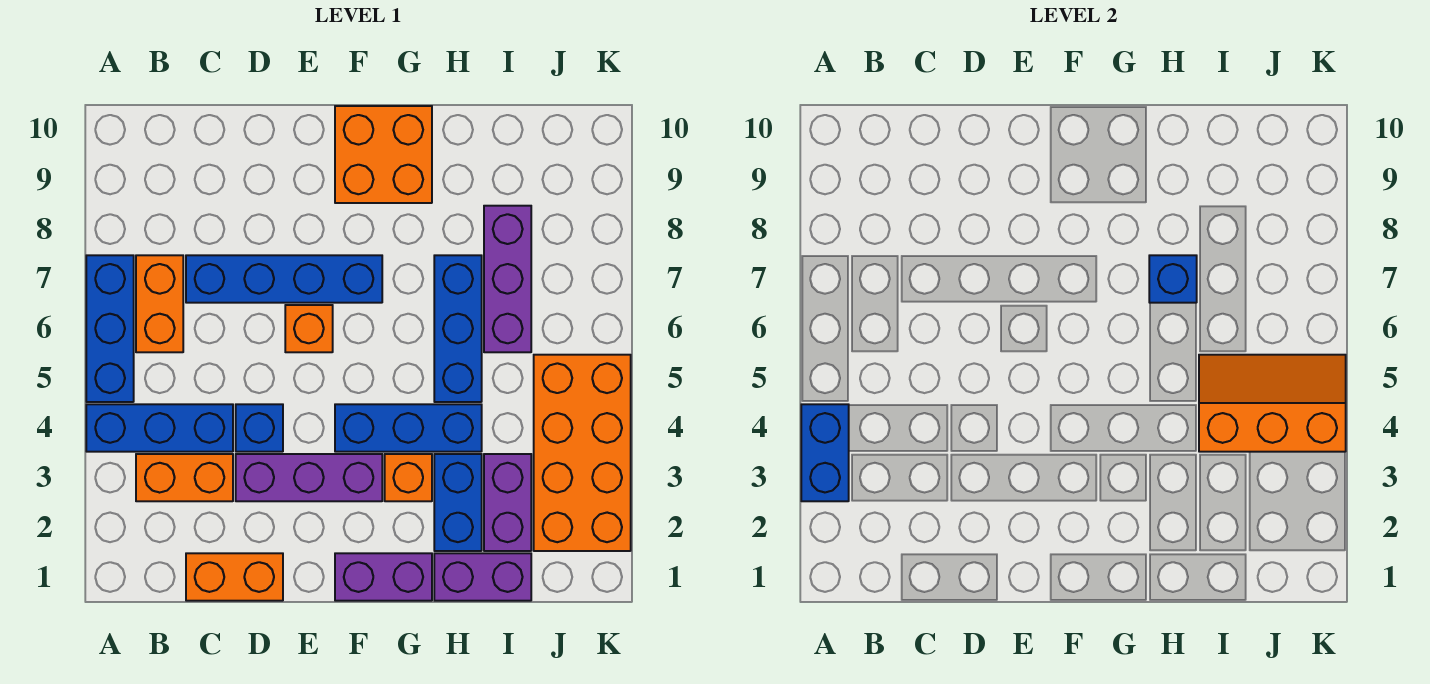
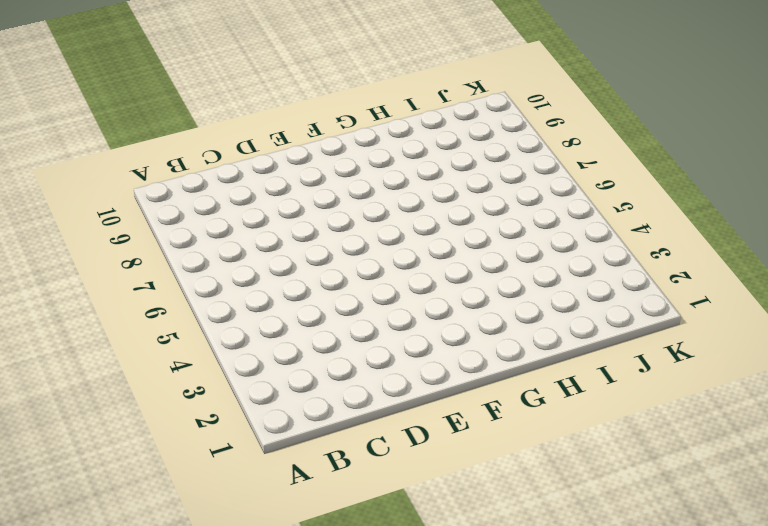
none -> blue 1x3 brick [86,404,233,452]
none -> blue 1x3 brick [86,255,134,402]
none -> orange 1x2 brick [136,454,233,501]

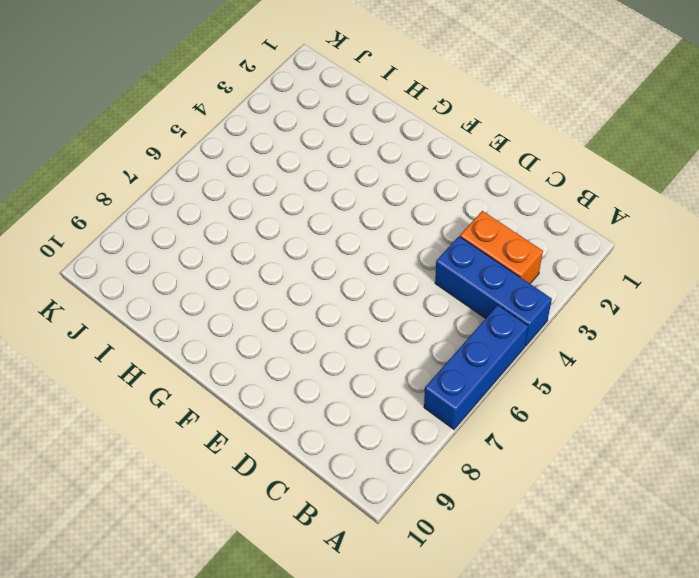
none -> orange 1x2 brick [136,255,183,352]
none -> orange 1x2 brick [186,553,283,601]
none -> blue 1x4 brick [186,255,382,303]

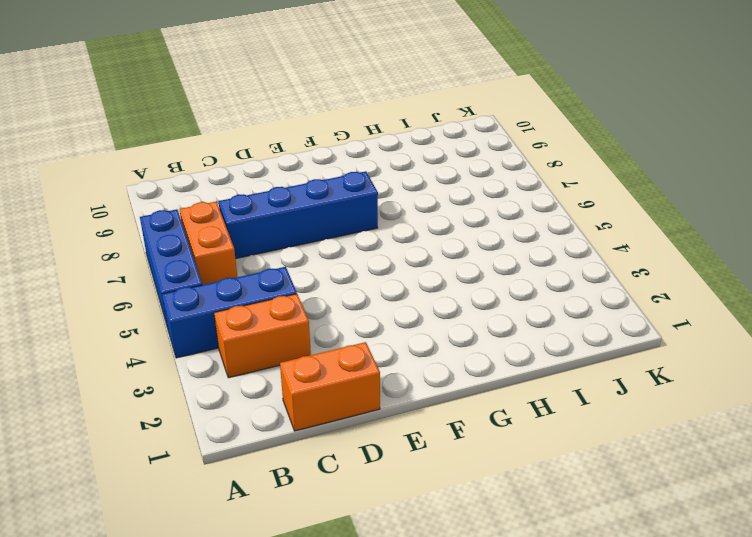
none -> purple 1x3 brick [236,454,382,501]
none -> blue 1x1 brick [236,404,283,452]
none -> orange 1x1 brick [285,305,333,352]

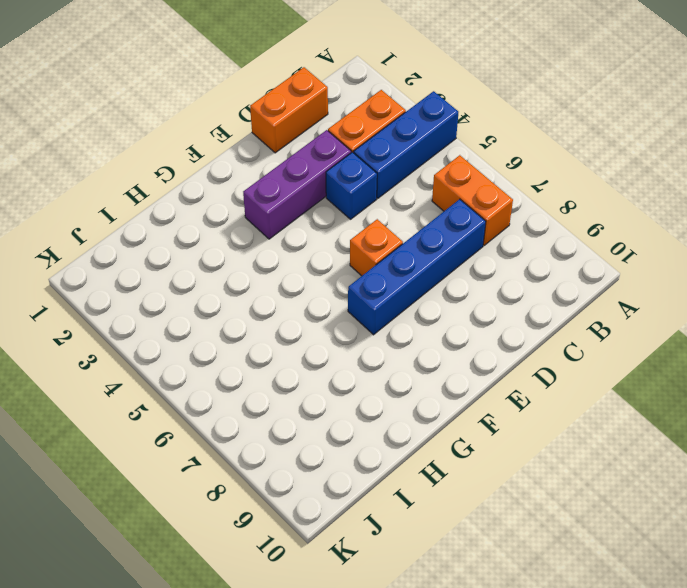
none -> blue 1x3 brick [86,255,134,402]
none -> purple 1x2 brick [335,553,432,601]
none -> blue 1x3 brick [335,404,482,452]

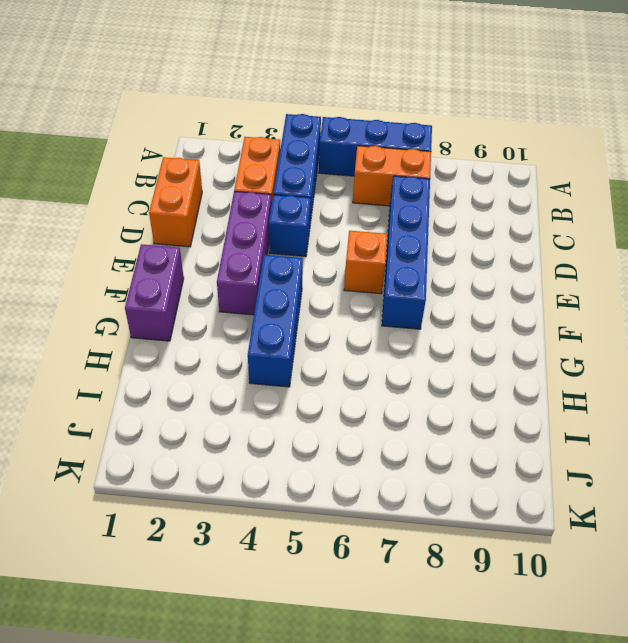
none -> orange 2x2 brick [335,106,432,203]
none -> orange 1x1 brick [385,454,432,501]
none -> purple 1x2 brick [434,553,531,601]

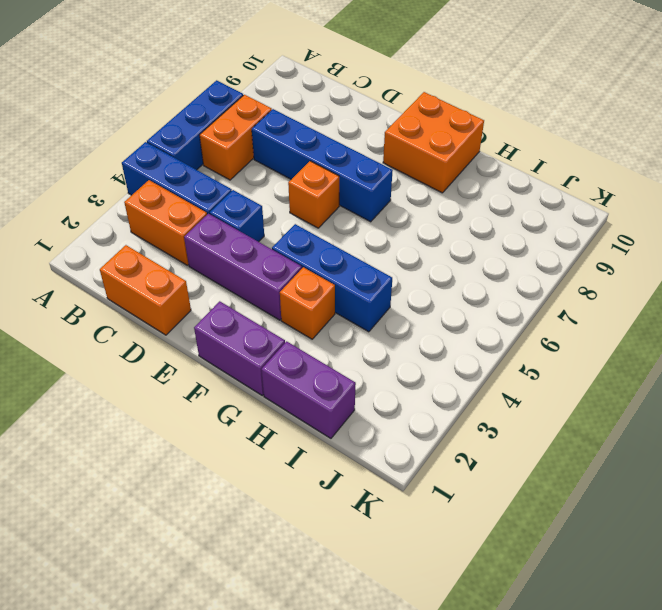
none -> blue 1x2 brick [434,454,482,551]
none -> blue 1x3 brick [434,255,482,402]
none -> purple 1x2 brick [484,454,531,551]

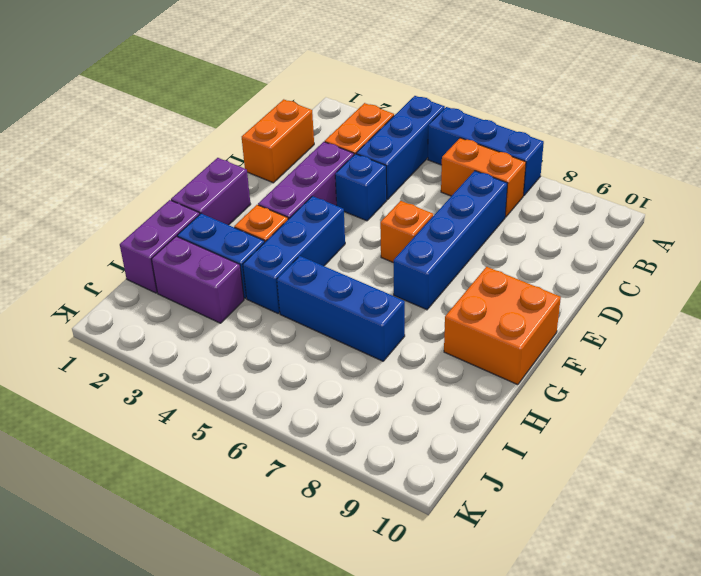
none -> purple 1x3 brick [484,206,531,352]
none -> orange 2x4 brick [534,355,631,551]
none -> blue 1x2 brick [801,404,849,501]

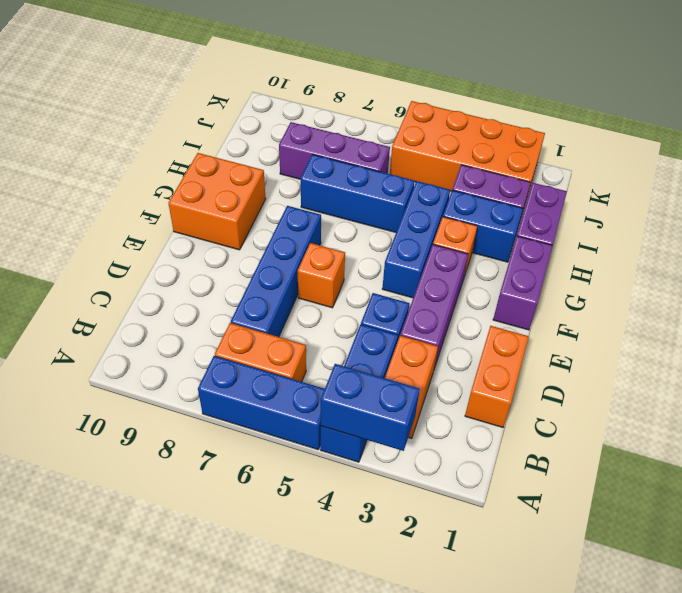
none -> blue 1x1 brick [1149,255,1197,303]
none -> orange 2x3 slope [1199,355,1346,452]

